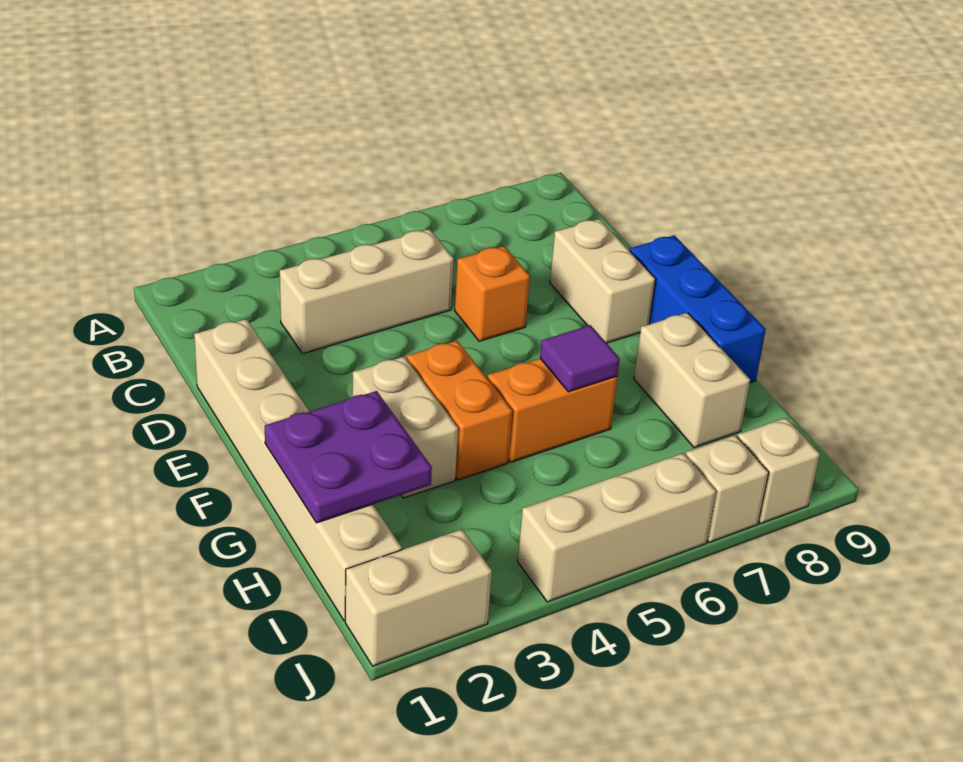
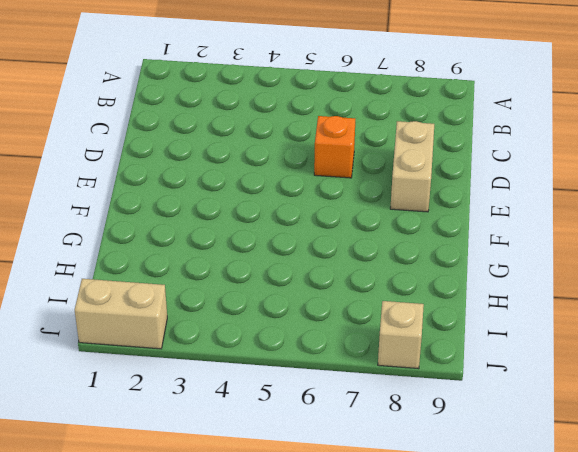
none -> tan 1x3 brick [280,229,454,354]
none -> tan 1x6 brick [194,319,402,621]
none -> blue 1x3 brick [630,235,766,383]

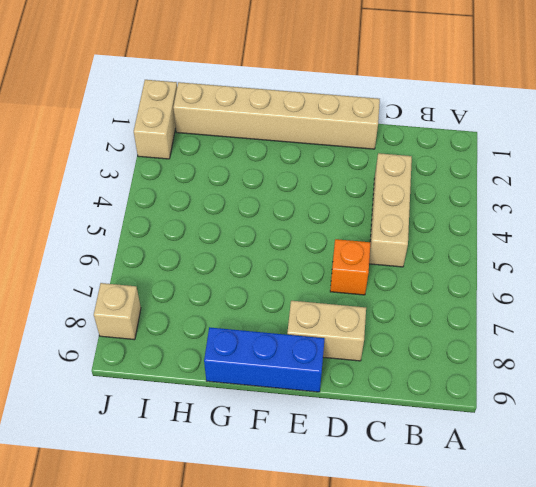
none -> tan 1x2 brick [352,356,458,498]
none -> orange 1x2 brick [407,341,513,480]
none -> orange 1x2 brick [487,359,617,462]

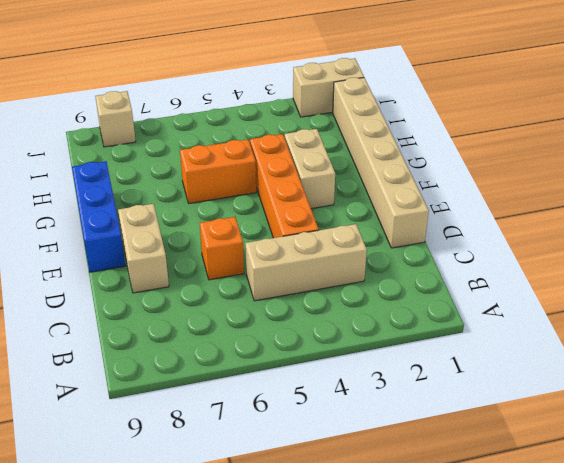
orange 1x4 brick [250,134,319,238] -> orange 1x2 brick [407,341,513,480]
none -> tan 1x2 brick [634,313,750,448]
none -> tan 1x3 brick [518,453,716,602]
none -> tan 1x1 brick [686,435,769,543]

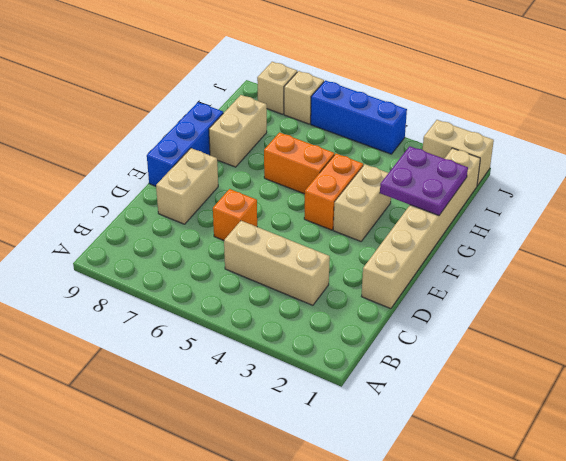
blue 1x3 brick [311,80,407,154] -> tan 1x3 brick [518,453,716,602]
none -> purple 1x1 tile [540,325,620,392]

